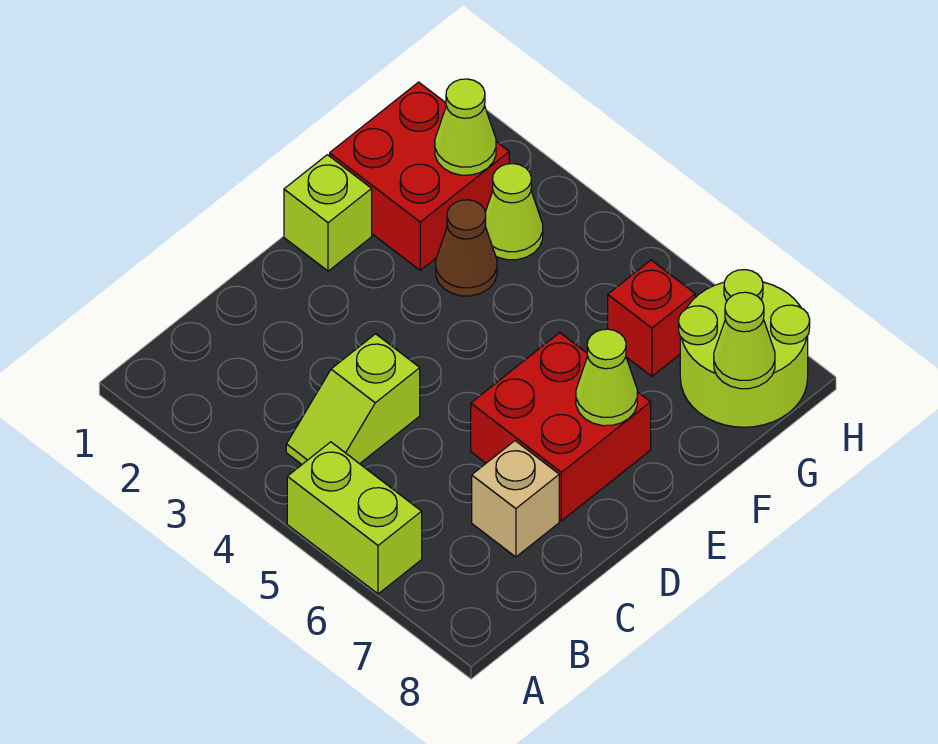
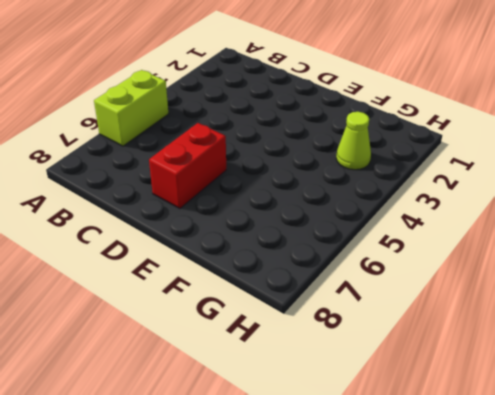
red 1x2 brick [149,123,226,209] -> red 2x2 brick [471,333,651,521]
none -> lime 1x2 slope [286,334,420,464]
none -> tan 1x1 brick [472,441,559,557]
none -> lime 1x1 brick [284,155,372,271]

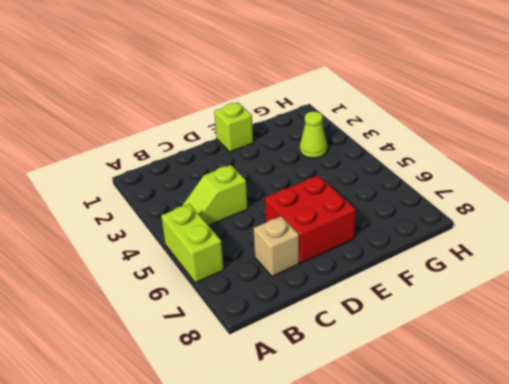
none -> red 2x2 brick [330,82,509,270]
none -> brown 1x1 cone [436,200,497,296]
none -> red 1x1 brick [608,260,695,376]

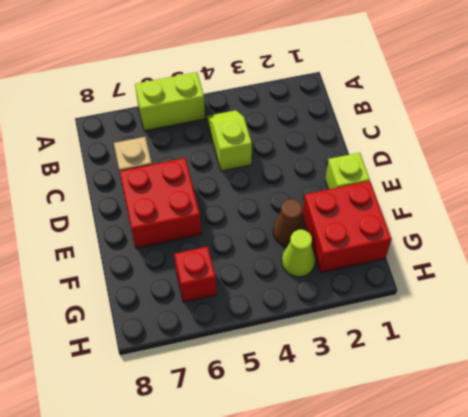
none -> lime 2x2 round brick [679,270,810,427]
none -> lime 1x1 cone [576,329,637,426]
none -> lime 1x1 cone [435,79,496,175]

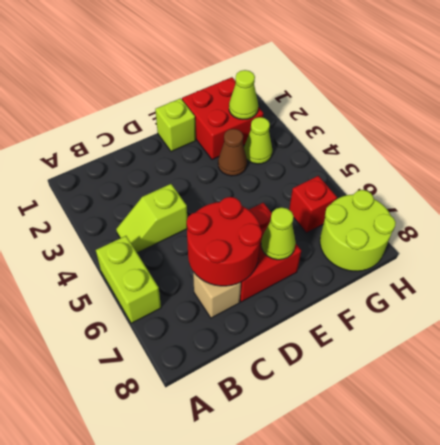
red 2x2 round brick [187,197,262,286] -> none
none -> lime 1x1 cone [714,292,775,389]

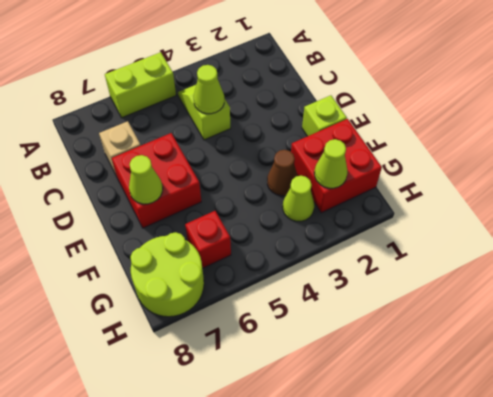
lime 1x1 cone [194,65,224,114] -> lime 1x1 cone moved to [714,292,775,389]

